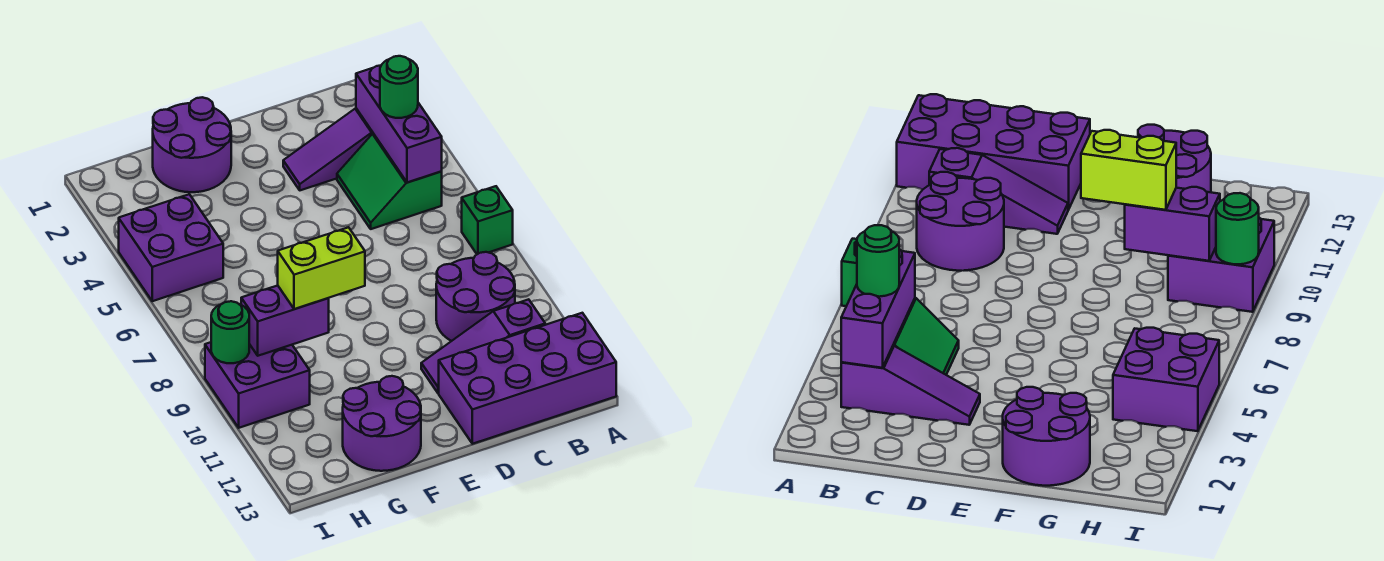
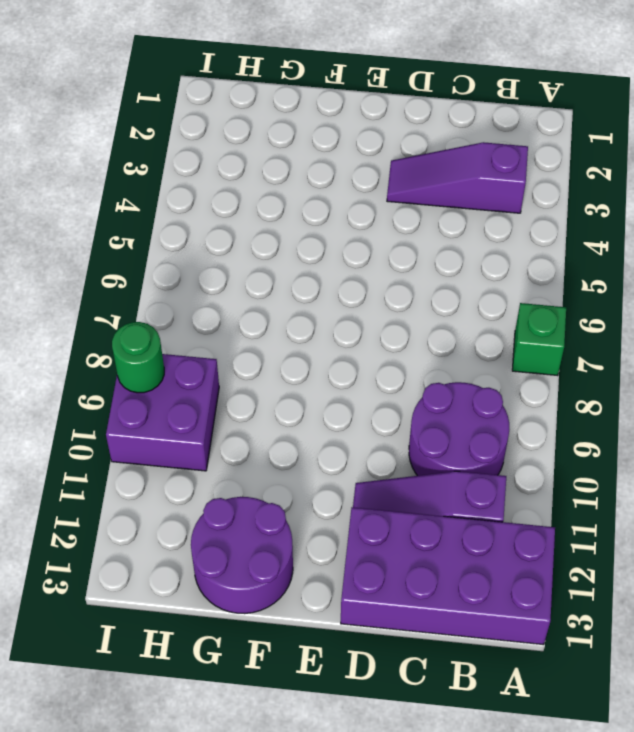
none -> green 2x2 slope [337,134,442,229]
none -> purple 2x2 round brick [153,97,231,192]
none -> purple 2x2 brick [119,194,223,301]

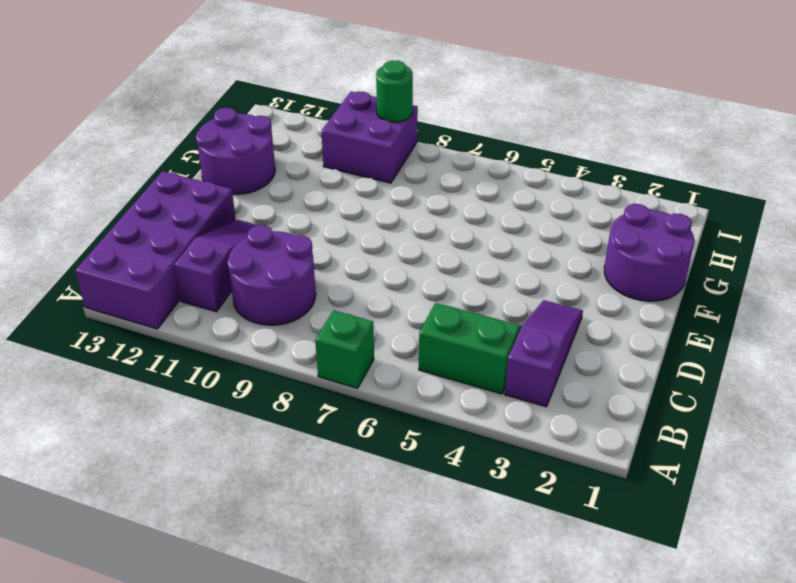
none -> purple 2x2 brick [119,194,223,301]
none -> purple 1x3 brick [356,66,442,183]
none -> purple 1x2 brick [241,286,329,356]

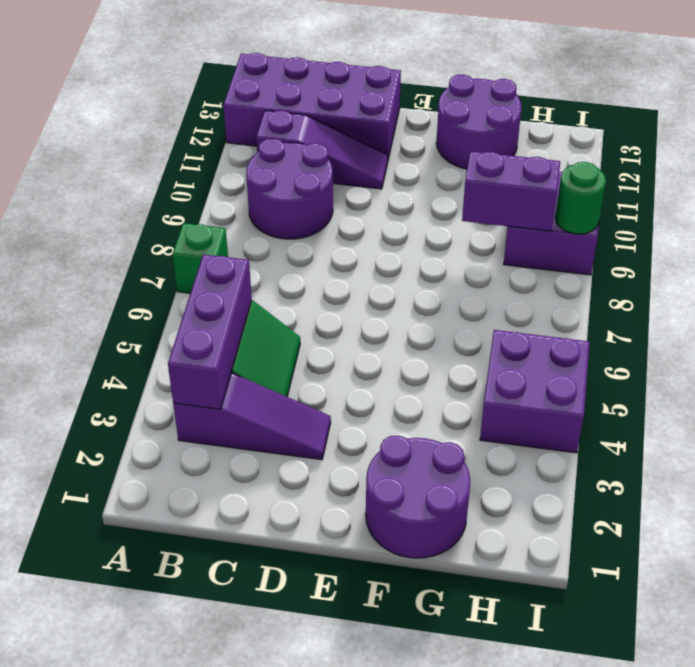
none -> green 1x1 round brick [380,56,418,118]
none -> lime 1x2 brick [278,227,365,309]

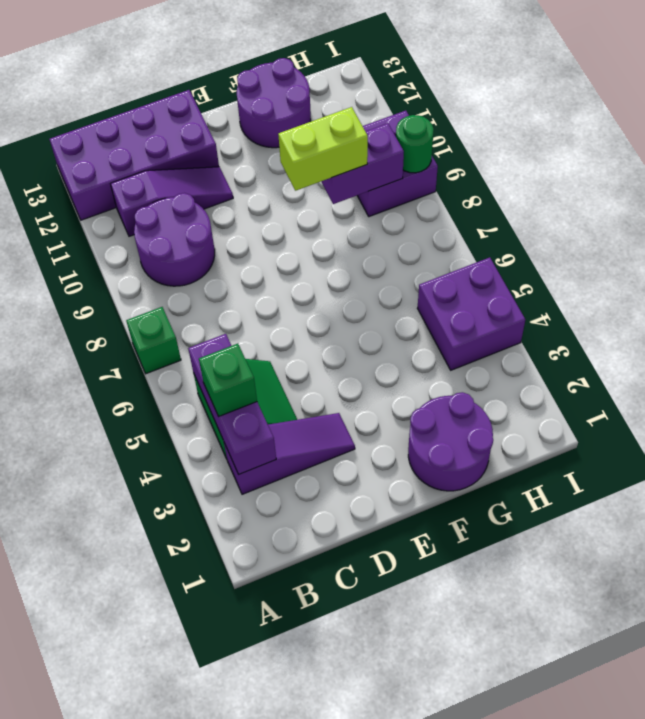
green 1x1 brick [199,344,257,416] -> green 1x1 round brick [380,56,418,118]

